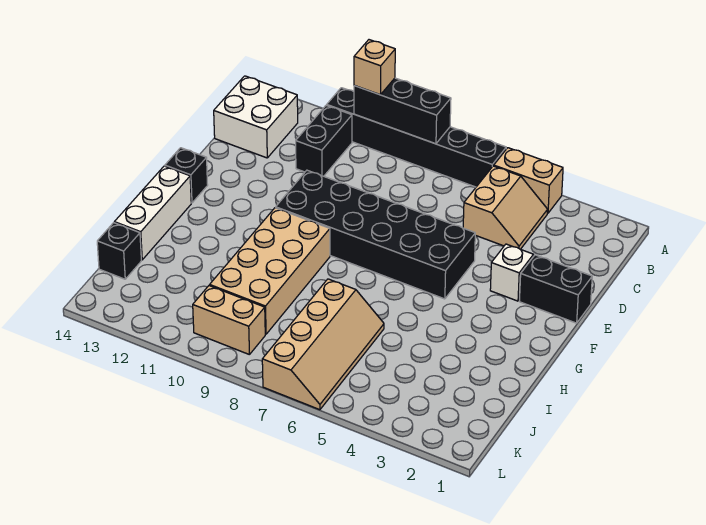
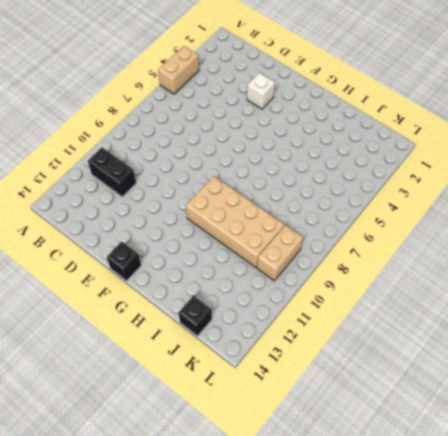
none -> black 1x6 brick [327,88,506,187]
none -> tan 2x2 slope [463,166,548,249]
none -> white 2x2 brick [214,76,298,158]

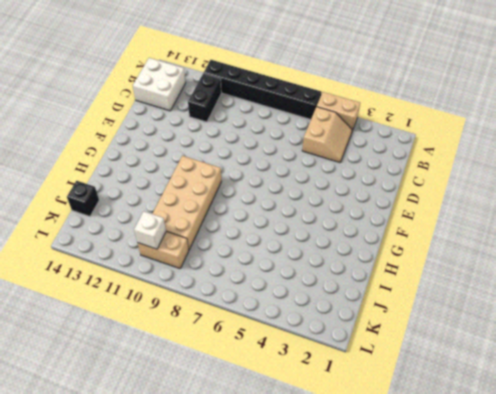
white 1x1 brick [134,211,166,249] -> white 1x1 brick moved to [490,244,533,301]
none -> black 1x2 brick [519,255,592,323]
none -> black 2x6 brick [276,170,475,299]
none -> black 1x1 brick [165,148,208,203]

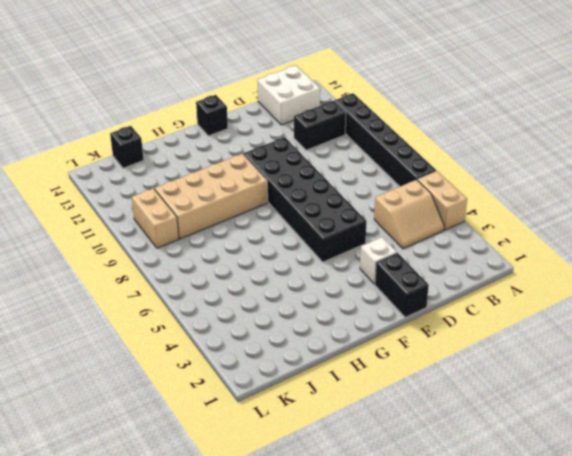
none -> white 1x3 brick [114,166,191,260]
none -> tan 2x4 slope [262,279,384,410]
none -> black 1x3 brick [354,78,451,144]

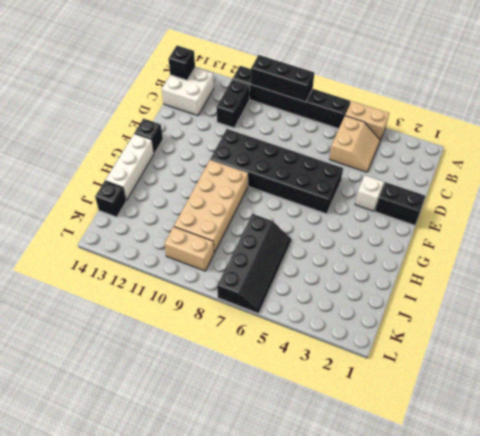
black 1x1 brick [169,46,195,80] -> none
black 2x4 slope [217,214,291,313] -> tan 2x4 slope [262,279,384,410]
none -> tan 1x1 brick [354,40,395,95]

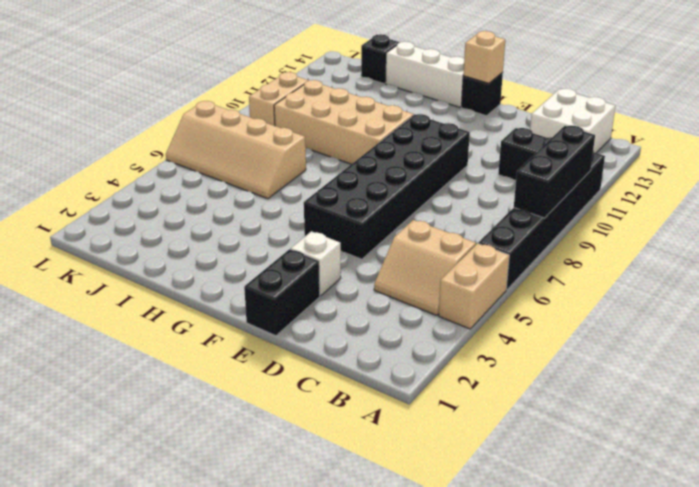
tan 1x1 brick [463,31,505,83] -> tan 1x1 brick moved to [354,40,395,95]

